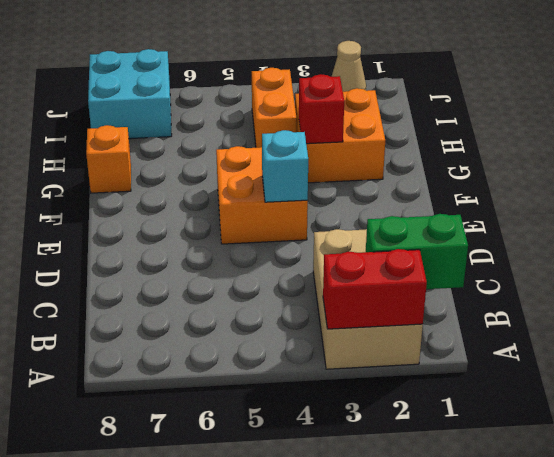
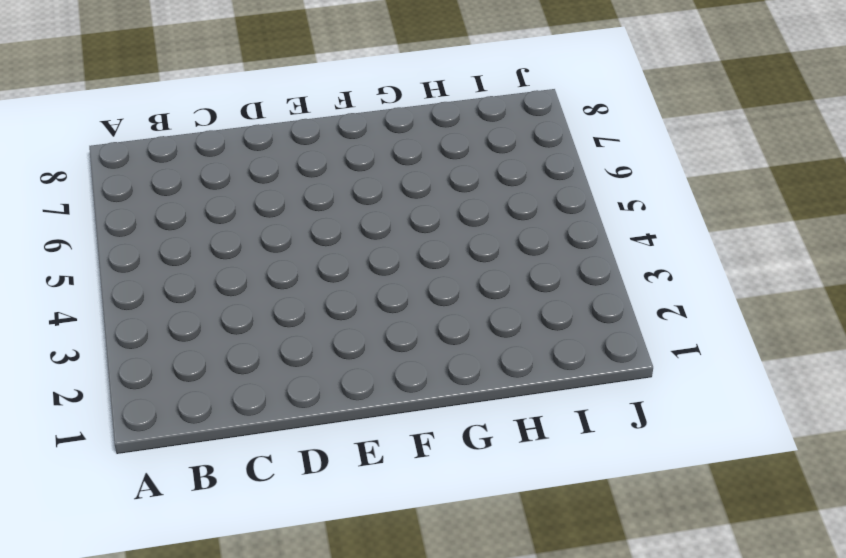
none -> tan 2x3 brick [313,229,423,369]
none -> orange 2x2 brick [216,146,308,244]

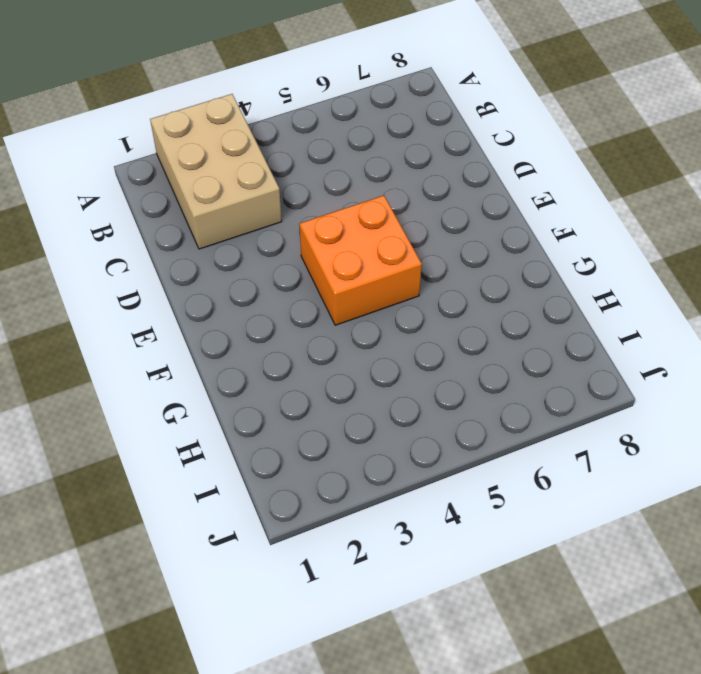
none -> orange 2x2 brick [295,88,385,183]
none -> orange 1x1 brick [86,125,131,193]

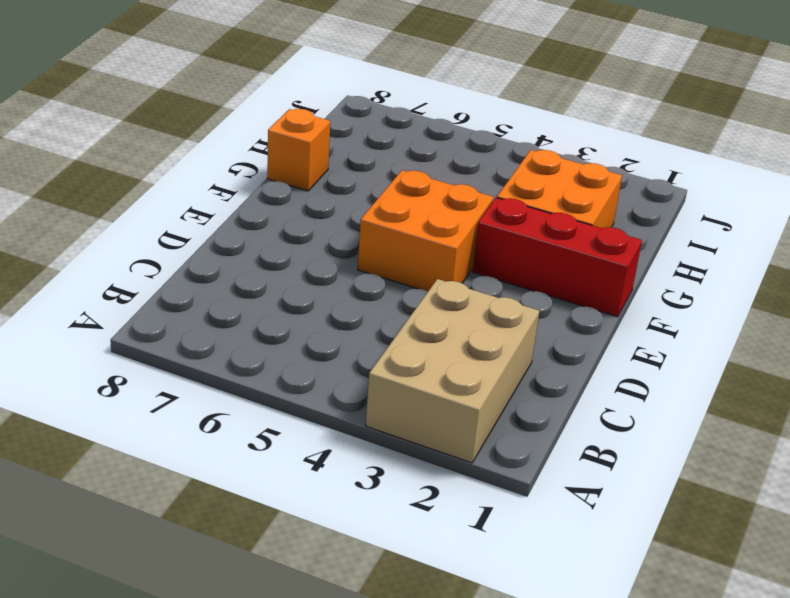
red 1x3 brick [473,198,642,317] -> none
none -> orange 1x2 brick [252,68,297,148]
none -> cyan 2x2 brick [88,49,172,139]

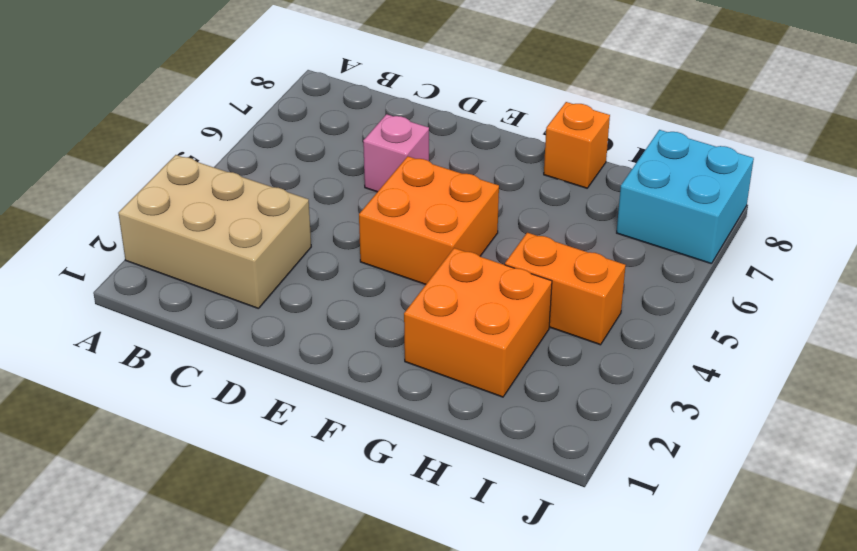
pink 1x1 brick [363,114,429,192] -> none
none -> tan 1x1 cone [332,41,366,92]
none -> red 1x2 brick [323,249,427,329]

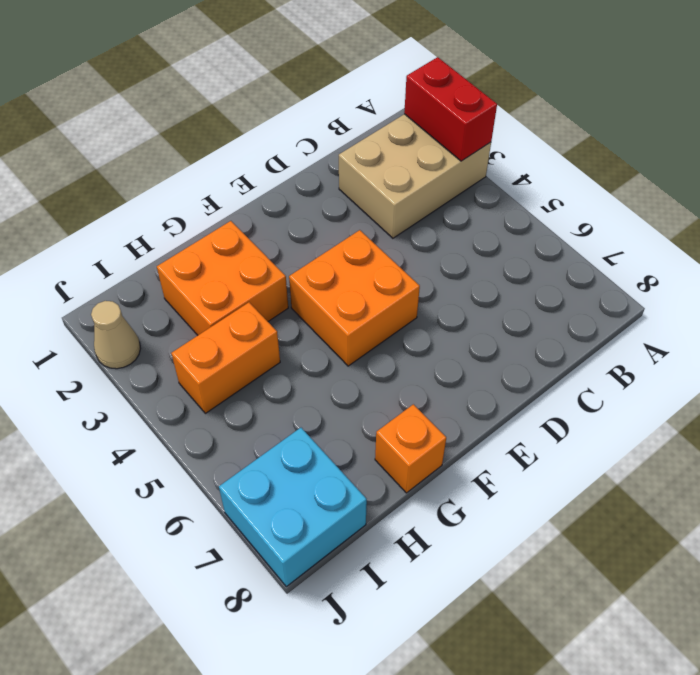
none -> green 1x2 brick [366,214,468,289]
none -> cyan 1x1 brick [262,130,308,202]

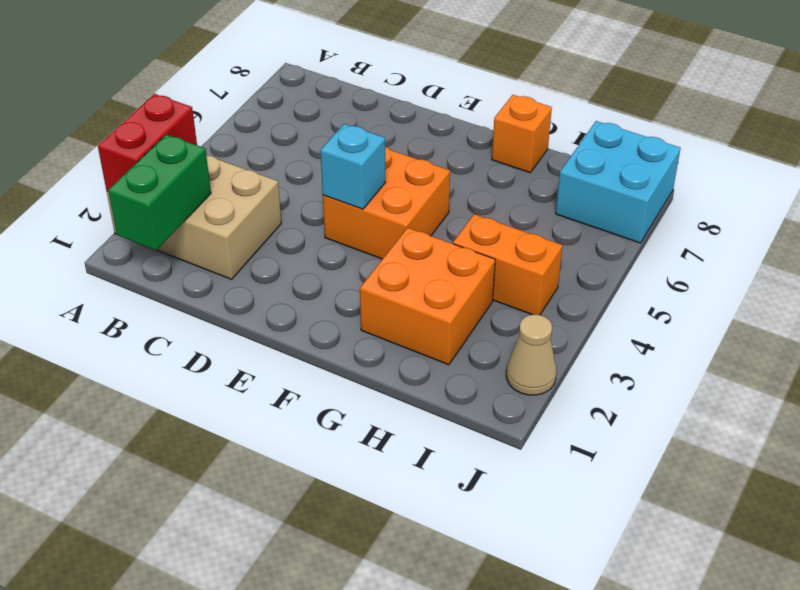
none -> red 1x1 brick [299,74,344,144]

